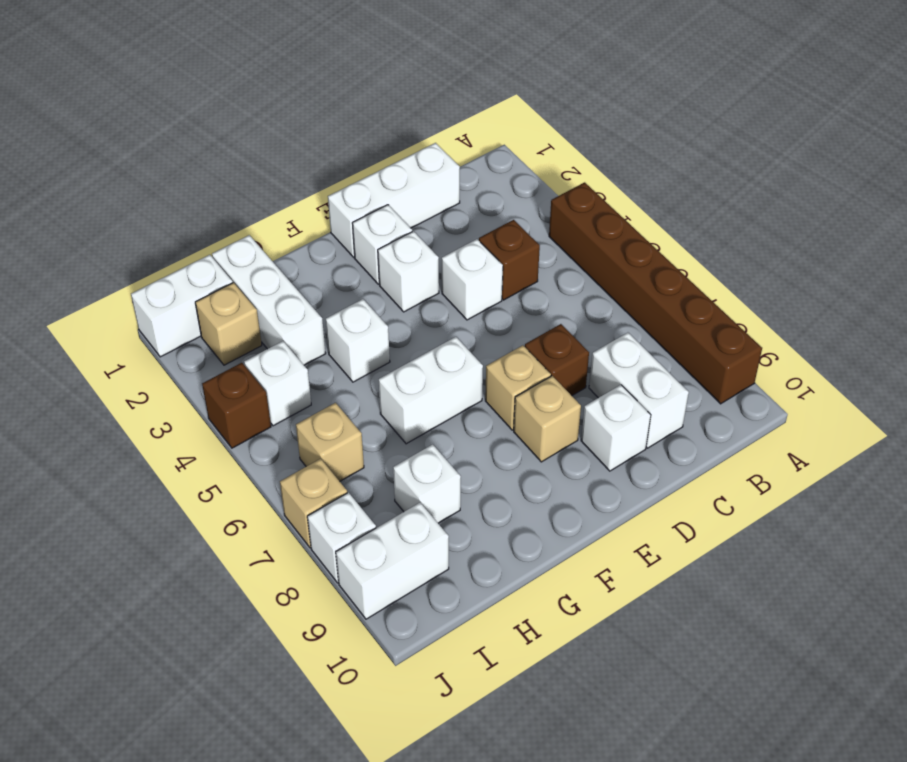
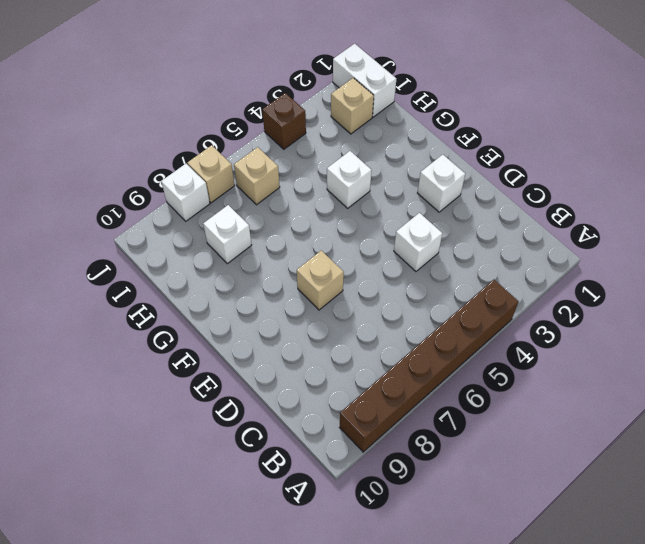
none -> white 1x3 brick [328,143,460,257]
none -> brown 1x1 brick [479,220,540,300]
none -> white 1x2 brick [589,333,689,448]

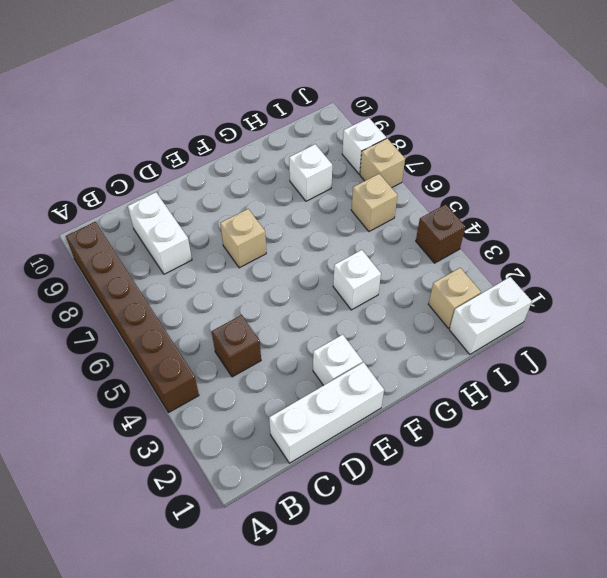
none -> white 1x1 brick [442,239,503,320]
none -> brown 1x1 brick [525,324,589,396]
none -> white 1x1 brick [581,385,651,471]

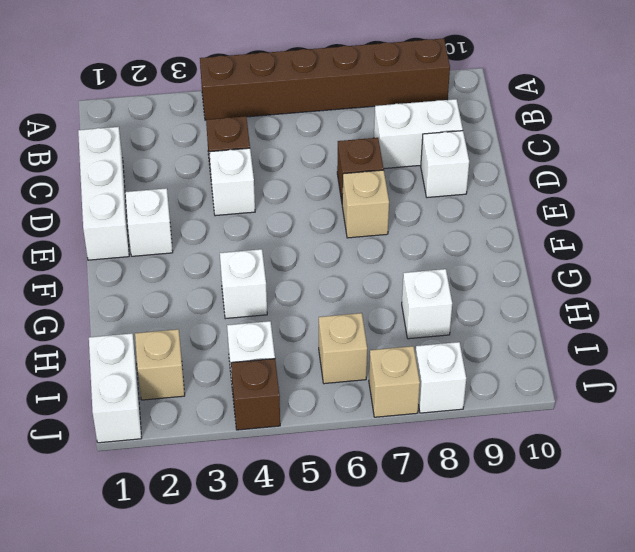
none -> white 1x1 brick [378,231,439,312]
none -> tan 1x1 brick [514,376,581,462]
none -> white 1x2 brick [379,337,483,444]

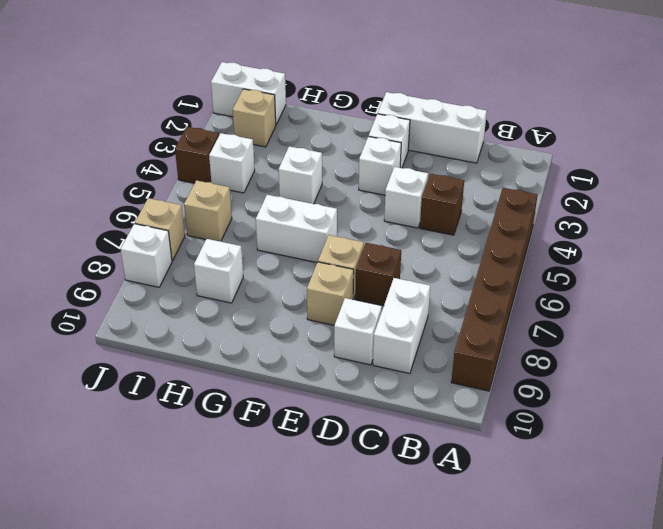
none -> white 1x3 brick [212,235,326,365]
none -> white 1x2 brick [336,503,449,619]

